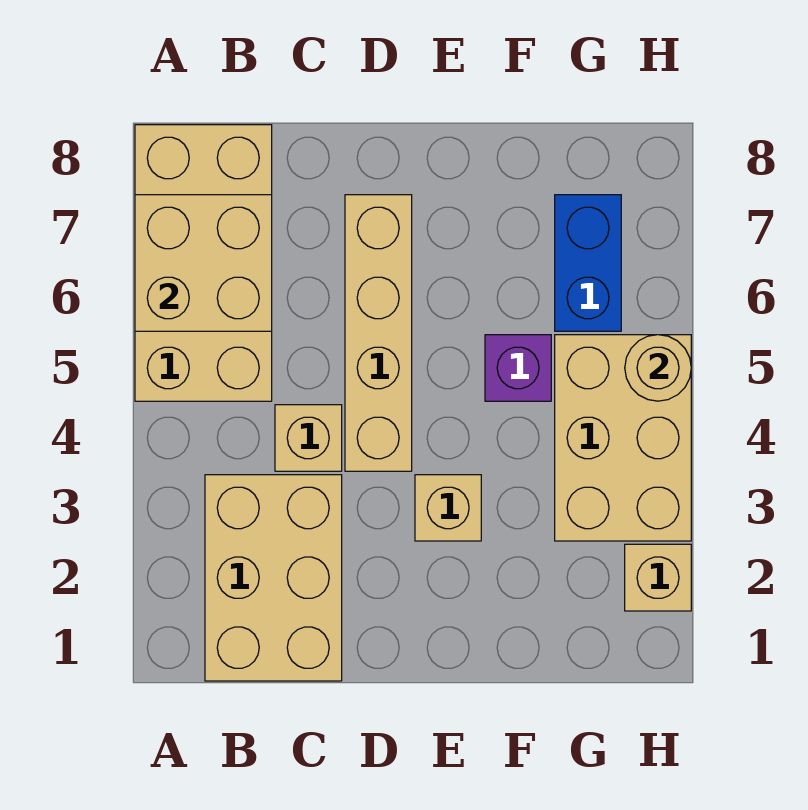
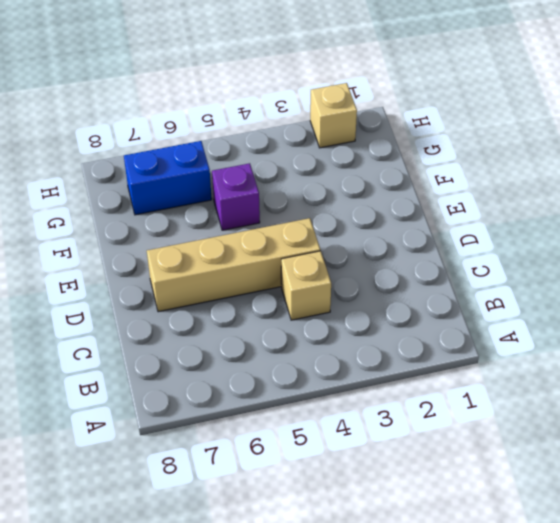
none -> tan 2x4 brick [135,125,272,401]
none -> tan 2x3 brick [205,475,342,681]

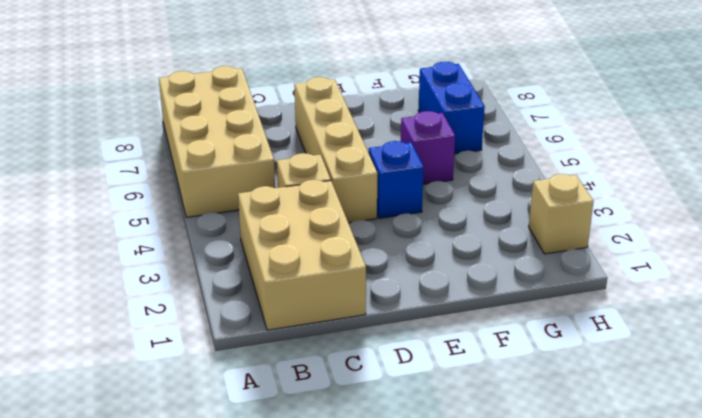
blue 1x1 brick [369,141,424,218] -> none
none -> tan 1x1 brick [415,475,481,541]
none -> tan 2x3 brick [555,335,691,541]

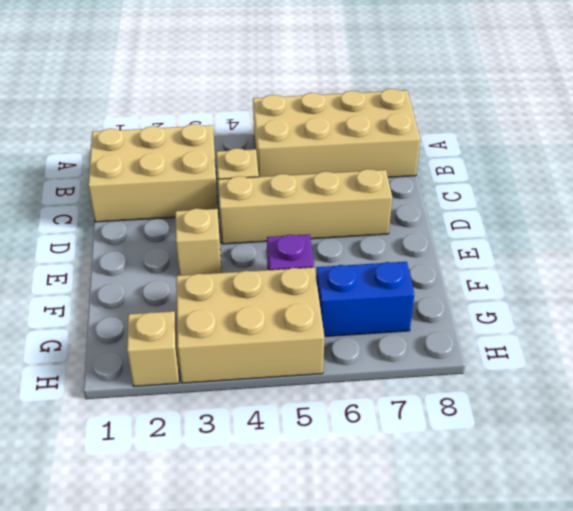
none -> tan 2x2 brick [135,195,272,331]
none -> tan 1x1 round brick [625,335,691,401]

